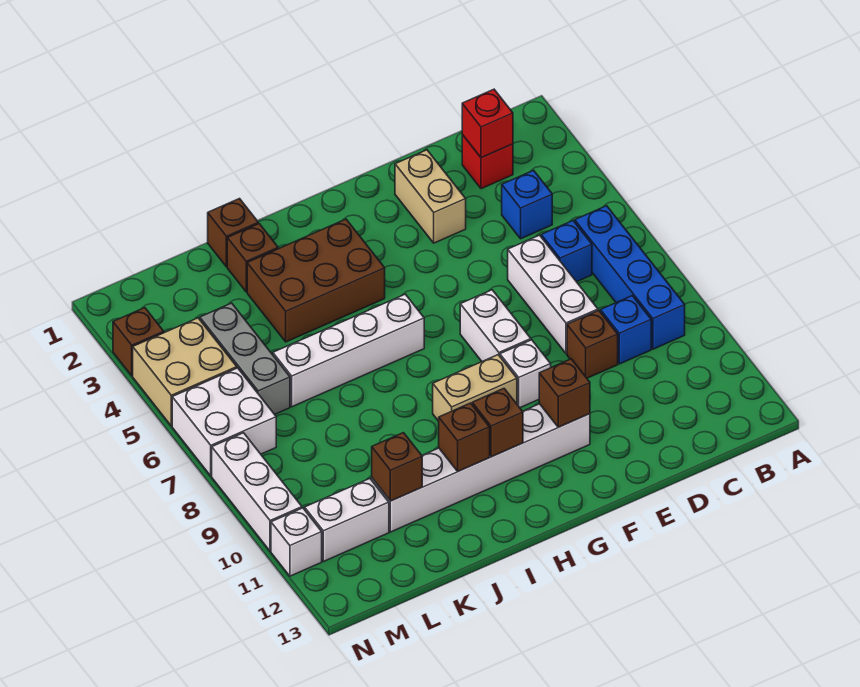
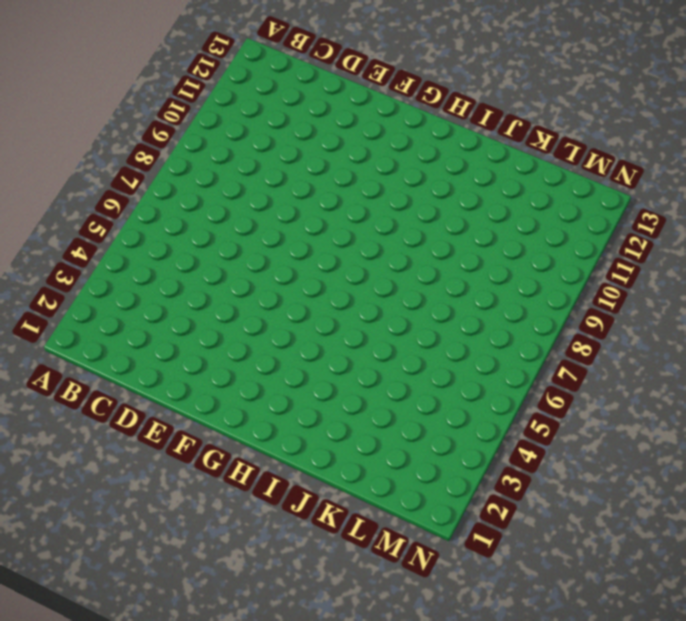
none -> blue 1x4 brick [575,206,685,349]
none -> red 1x1 brick [462,135,513,189]
none -> blue 1x1 brick [502,170,552,239]

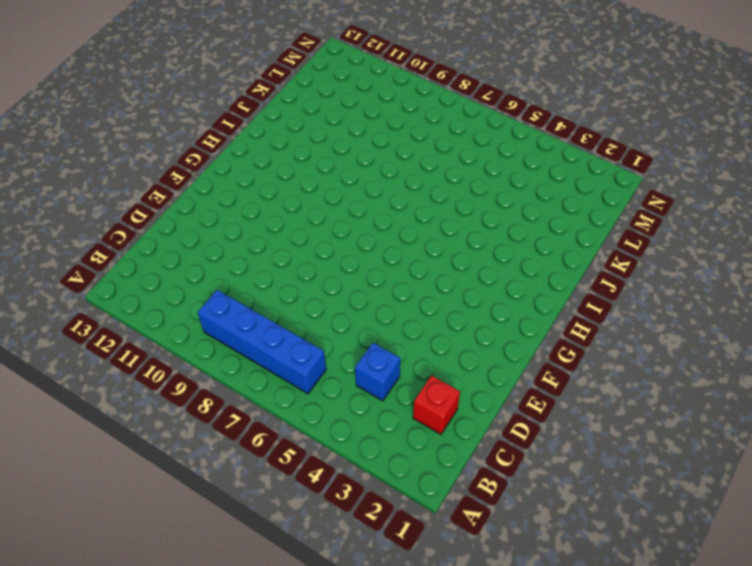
none -> blue 1x1 brick [541,221,592,282]
none -> blue 1x1 brick [601,296,651,364]
none -> white 1x3 brick [508,235,598,354]

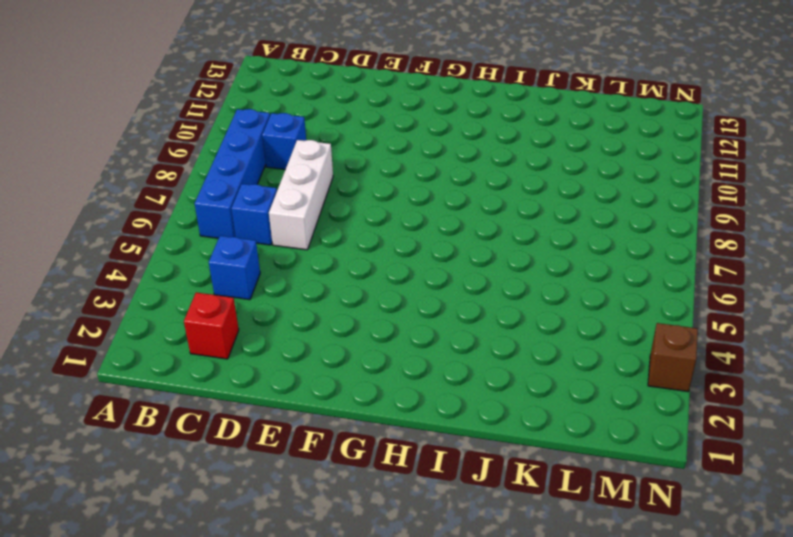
none -> brown 1x1 brick [567,310,618,378]
none -> tan 1x2 brick [395,150,466,243]
none -> white 1x2 brick [460,290,531,361]

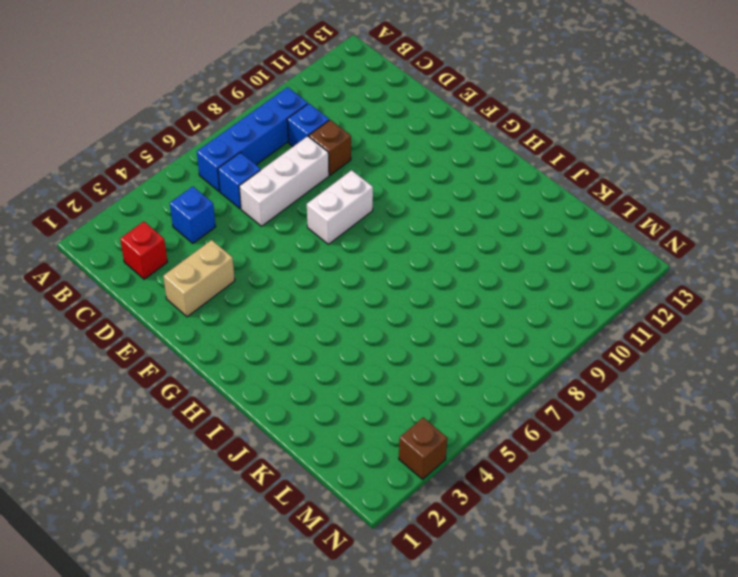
none -> white 1x1 brick [500,340,551,408]
none -> white 1x6 brick [372,404,590,532]
none -> tan 1x2 brick [433,355,517,421]

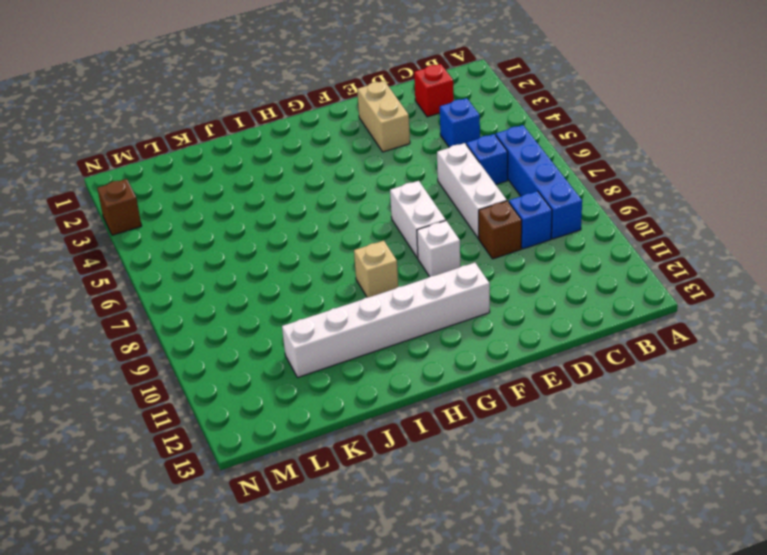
tan 1x1 brick [354,241,398,297] -> tan 1x2 brick [433,355,517,421]
none -> brown 2x3 brick [247,219,385,342]
none -> white 1x4 brick [273,294,424,407]
none -> brown 1x1 brick [208,199,258,267]

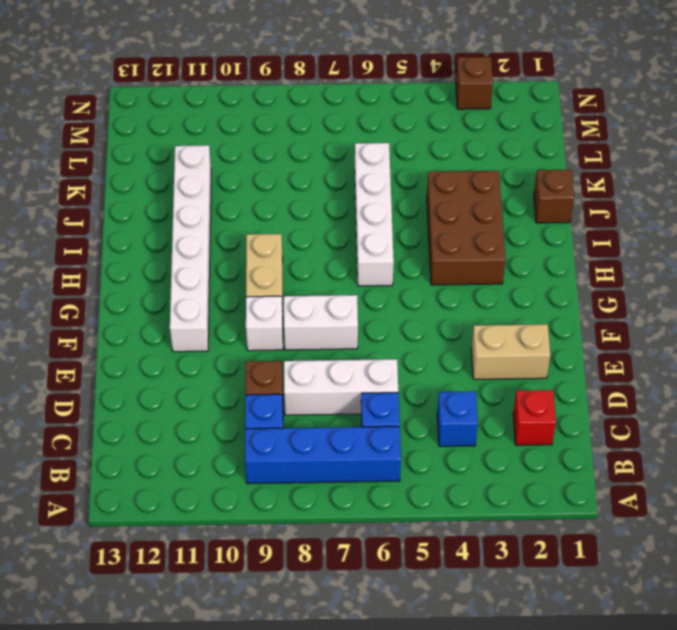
none -> brown 1x1 brick [227,224,278,292]
none -> grey 1x3 brick [200,303,290,414]
none -> white 1x2 brick [305,479,389,562]

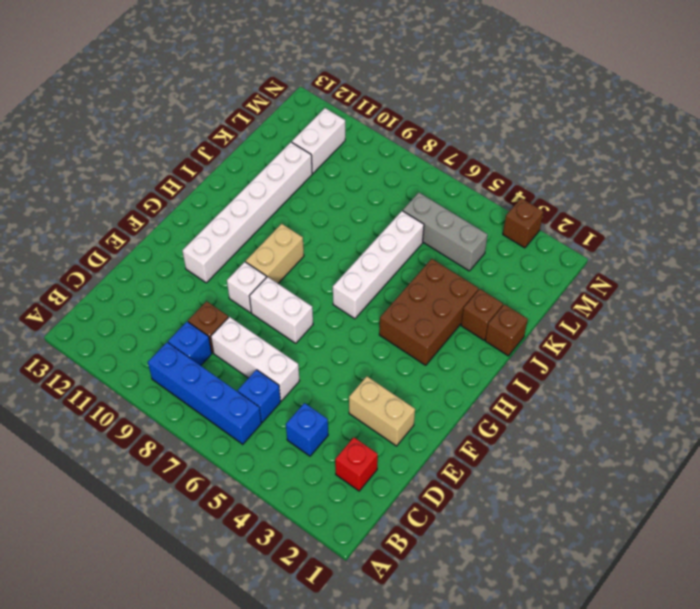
none -> tan 2x2 brick [133,318,237,426]
none -> white 2x2 brick [172,368,276,476]
none -> white 1x3 brick [212,433,302,551]

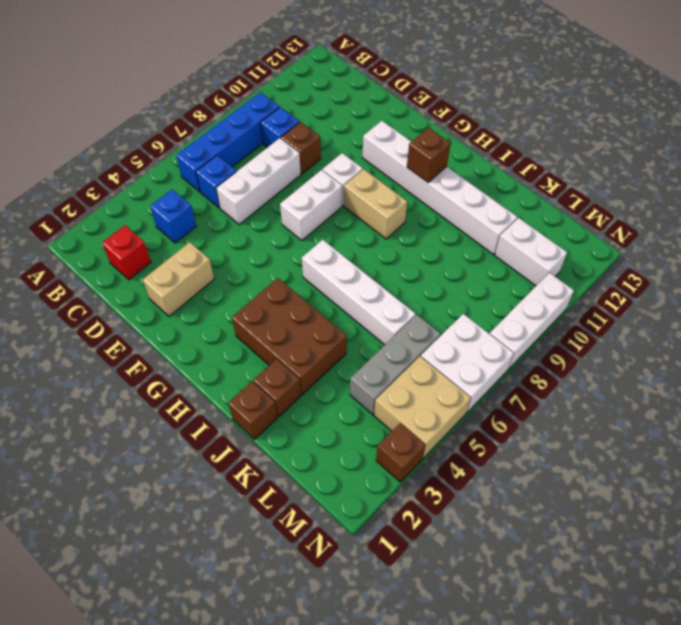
none -> white 1x1 brick [271,508,322,576]
none -> red 1x1 brick [462,89,513,158]
none -> brown 1x1 brick [539,359,590,427]

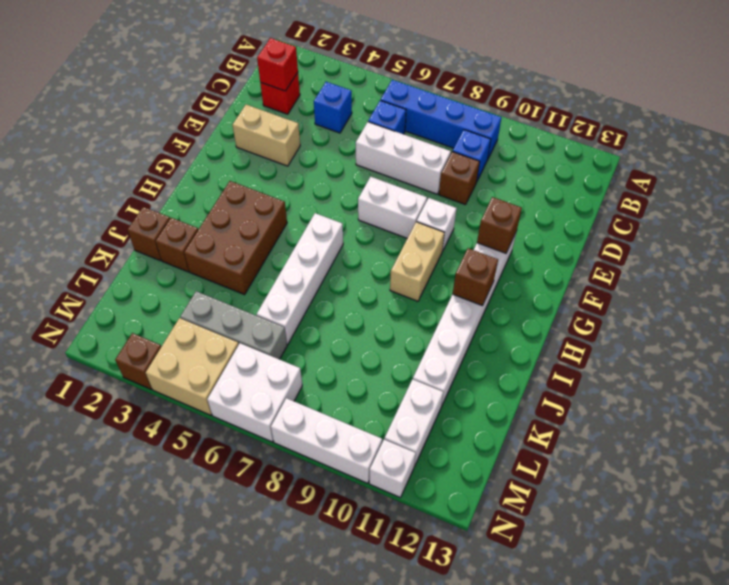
none -> brown 1x1 brick [439,403,490,471]
none -> brown 1x1 brick [372,433,422,501]

